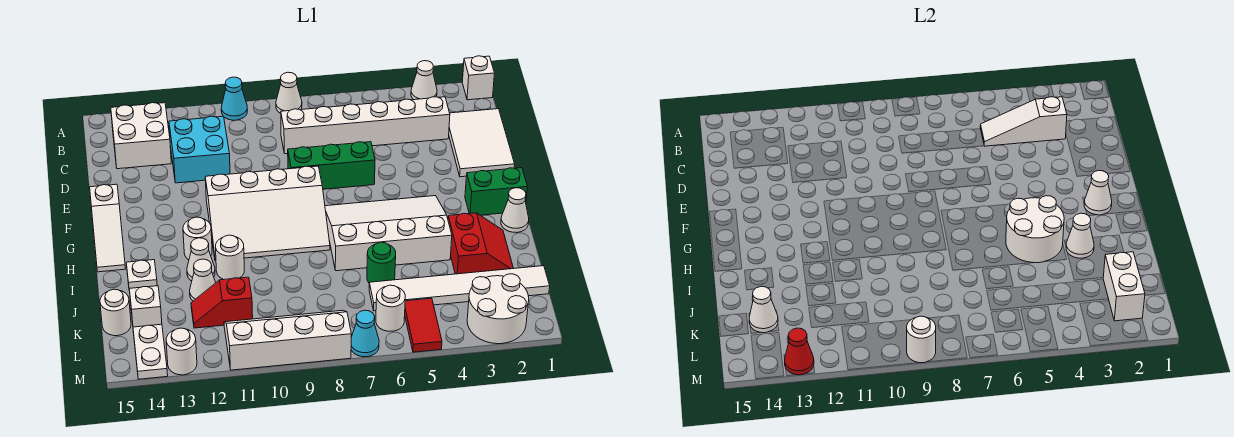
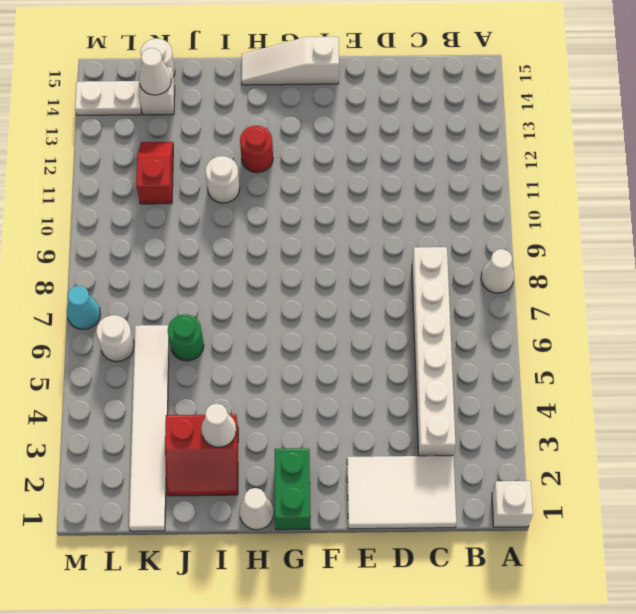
red 1x1 round brick [240,126,273,173] -> white 1x1 round brick [183,217,212,260]
none -> white 1x1 cone [411,61,437,100]
none -> cyan 1x1 cone [221,77,248,120]
none -> white 2x2 brick [111,103,171,169]
none -> cyan 2x2 brick [169,116,230,183]

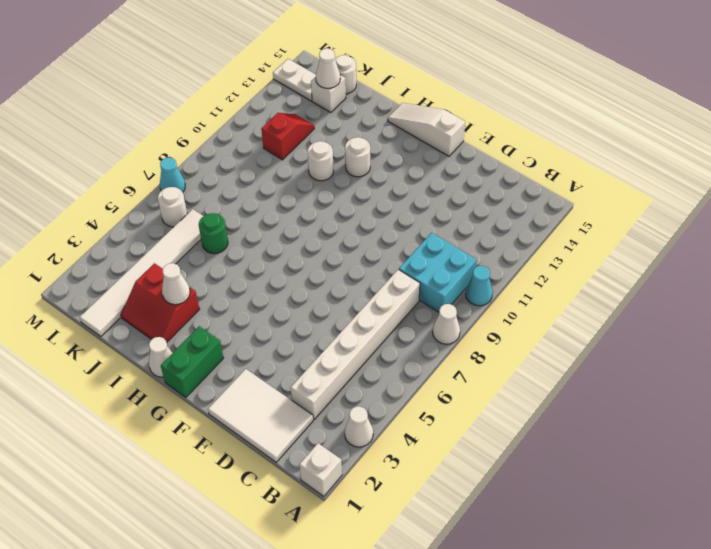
cyan 2x2 brick [399,233,476,312] -> cyan 2x2 brick moved to [169,116,230,183]
none -> white 2x2 brick [111,103,171,169]
none -> green 1x3 brick [288,142,375,189]
none -> white 3x4 slope [205,166,330,261]
none -> white 3x4 slope [325,196,452,271]

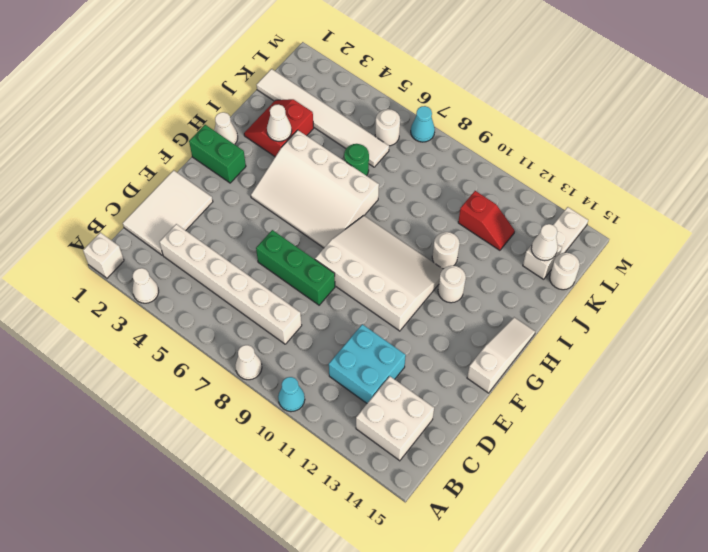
none -> white 1x1 cone [187,238,215,281]
none -> white 1x1 plate [126,260,157,290]
none -> white 1x1 cone [190,259,216,301]
none -> white 2x2 round brick [467,274,529,344]

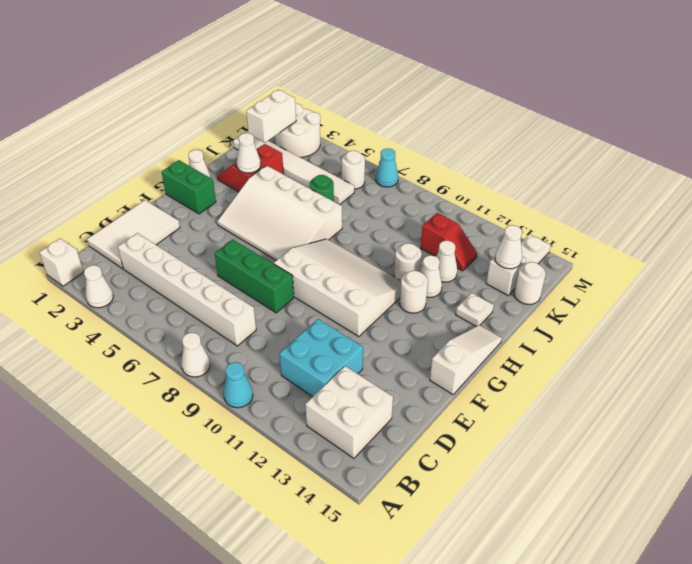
none -> red 1x2 tile [405,298,442,352]
none -> white 2x4 slope [224,310,351,370]
none -> white 1x1 round brick [166,328,197,375]
none -> white 1x3 slope [980,97,1067,146]

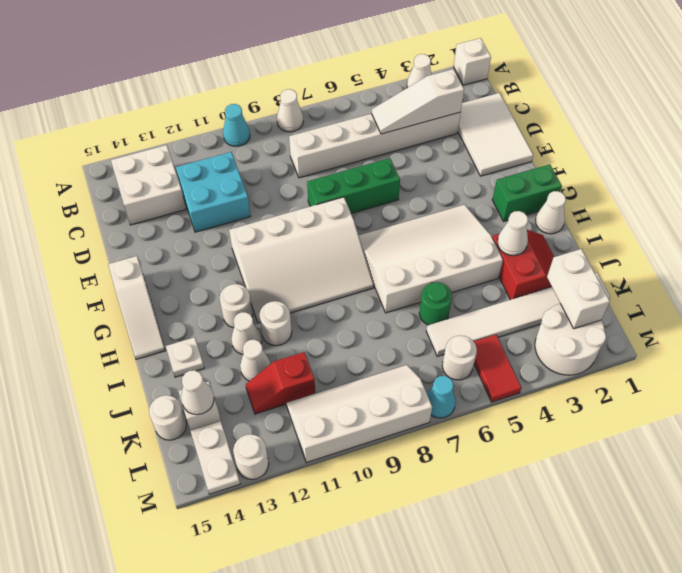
none -> white 1x1 cone [1084,171,1112,215]
none -> white 2x2 round brick [1006,196,1064,263]
none -> white 1x1 round brick [907,316,936,363]
none -> red 1x1 cone [785,328,814,375]

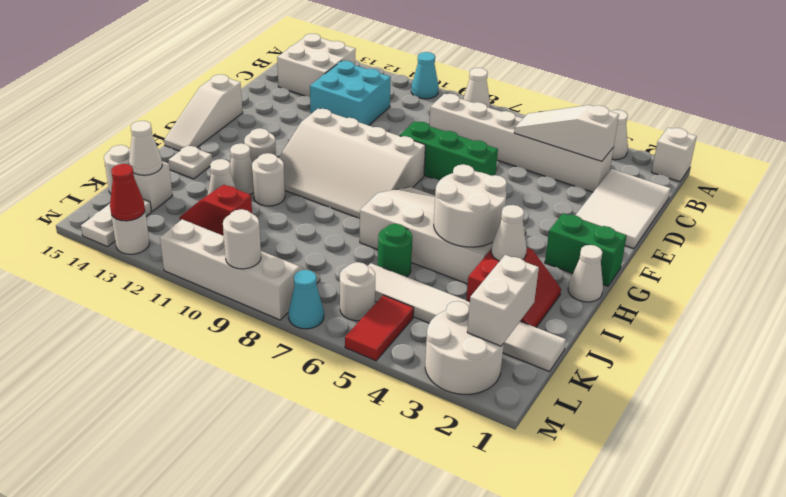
none -> white 1x1 cone [1084,171,1112,215]

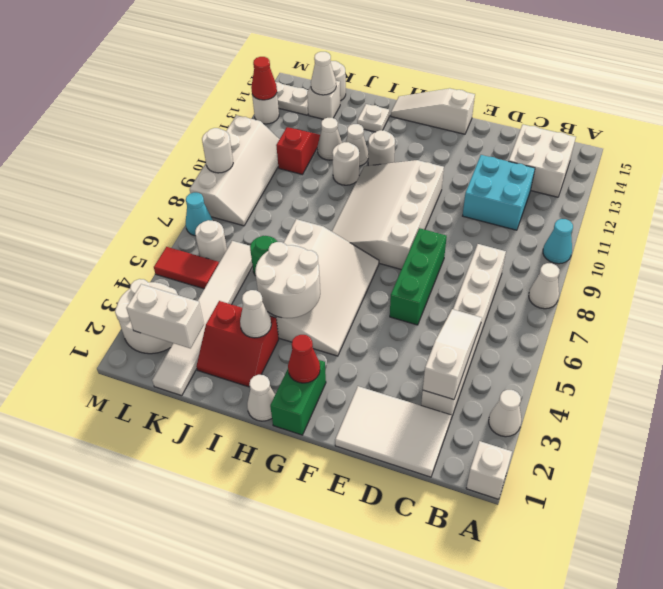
red 1x1 cone [288,335,320,383] -> white 1x1 cone [1084,171,1112,215]

